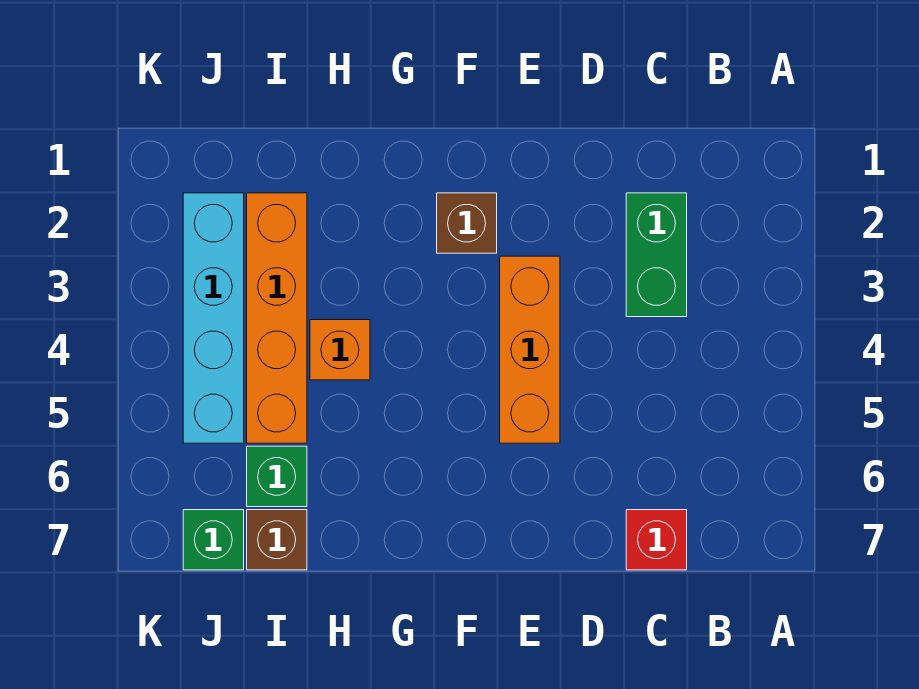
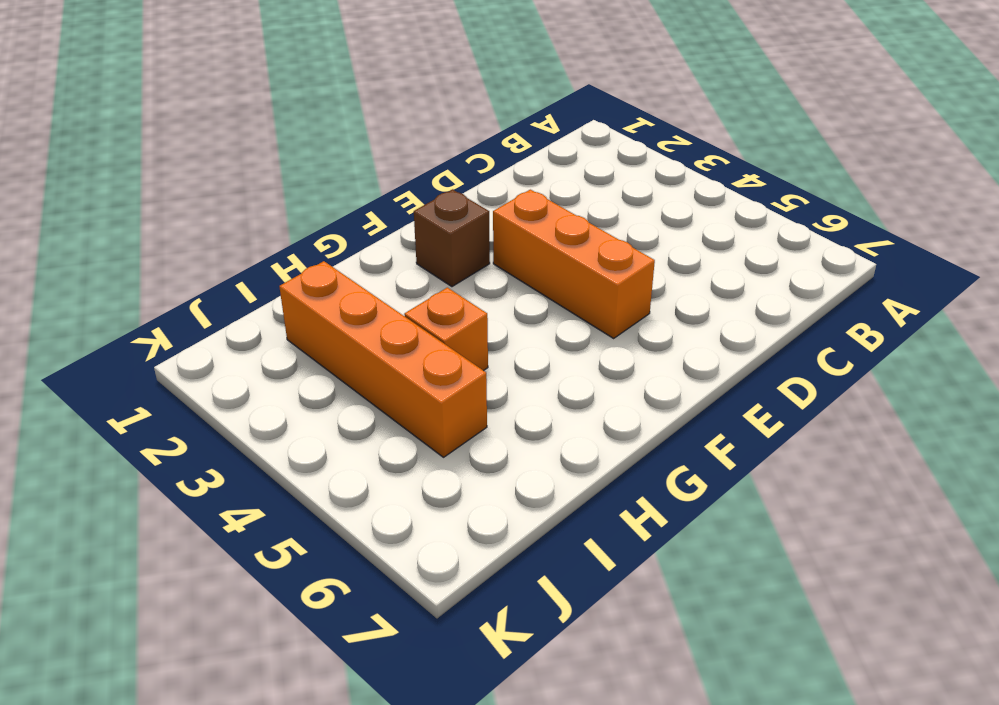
none -> green 1x2 brick [626,193,687,317]
none -> red 1x1 brick [626,510,687,570]

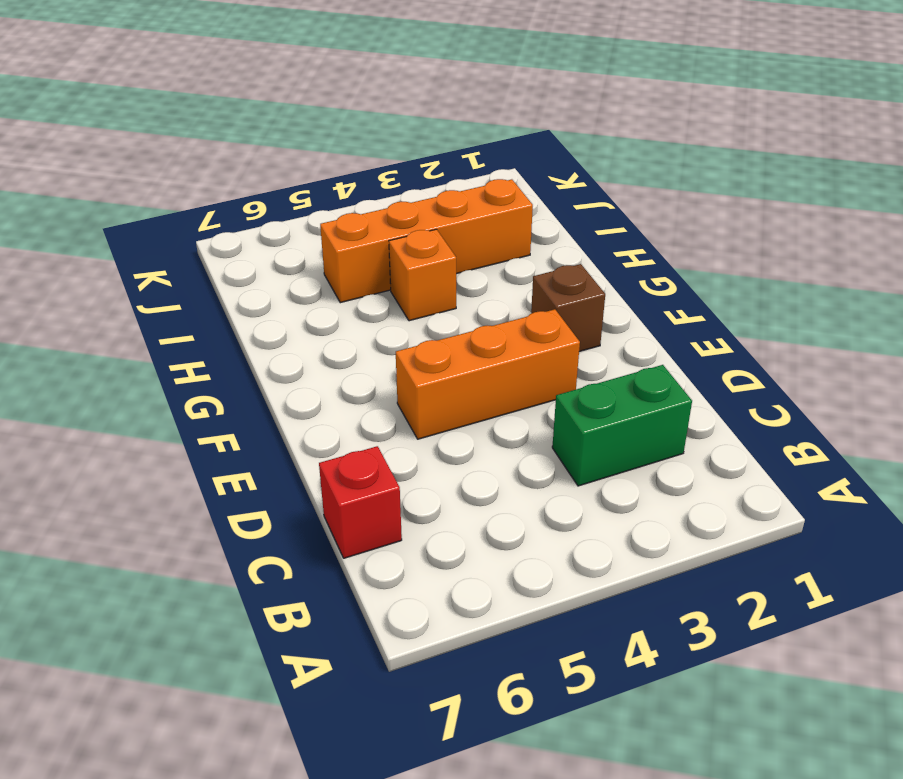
none -> green 1x1 brick [247,446,307,507]
none -> brown 1x1 brick [247,510,307,570]

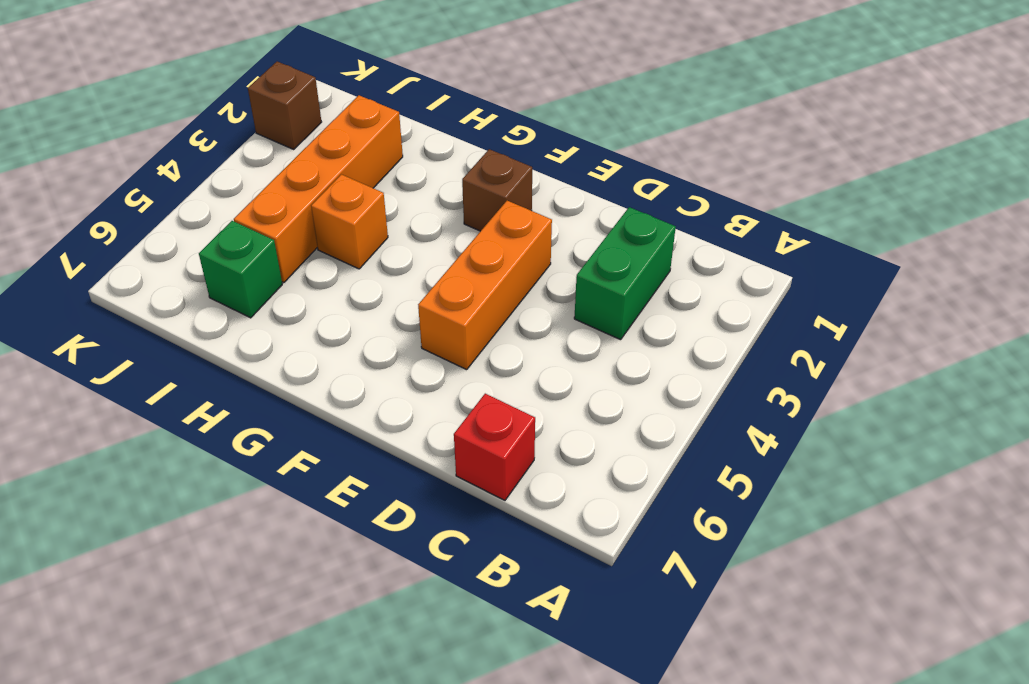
brown 1x1 brick [248,62,321,149] -> brown 1x1 brick moved to [247,510,307,570]
none -> cyan 1x4 brick [183,193,244,443]
none -> green 1x1 brick [183,510,244,570]

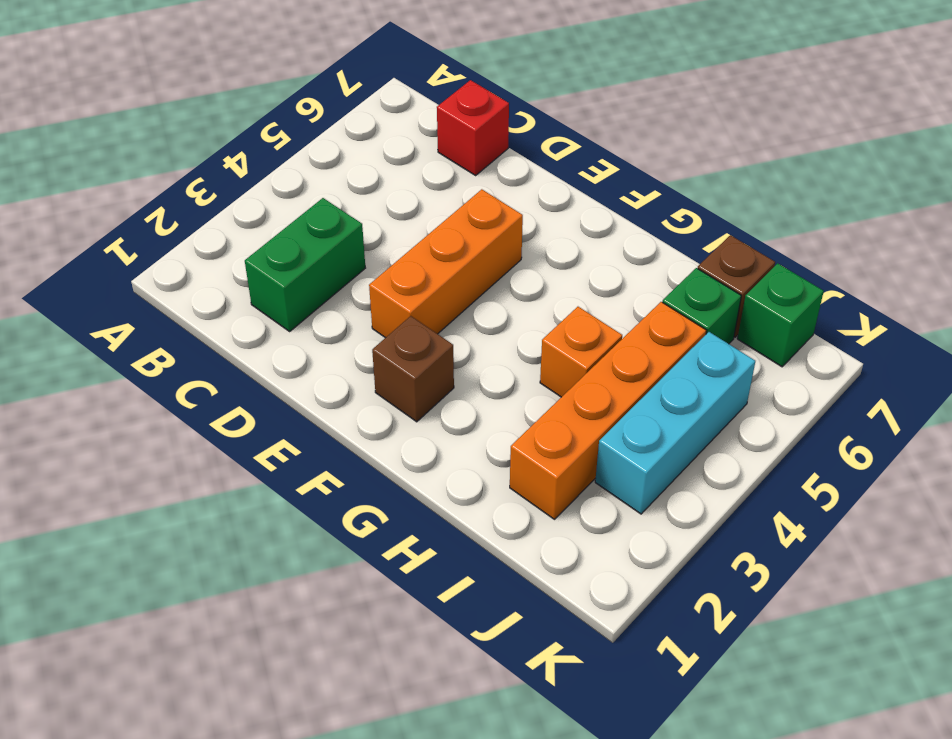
cyan 1x3 brick [595,332,755,514] -> cyan 1x4 brick [183,193,244,443]

